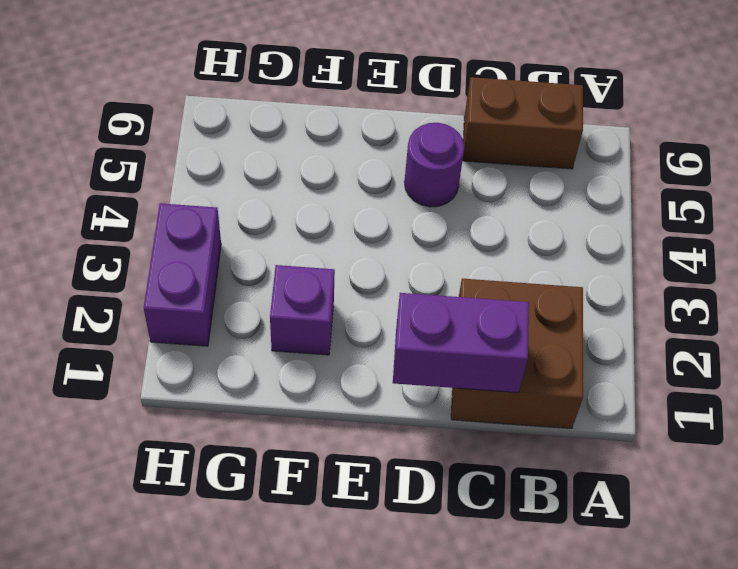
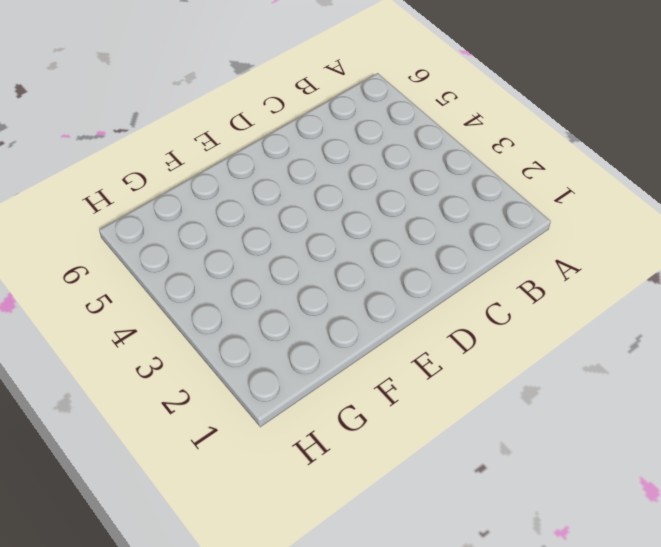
none -> brown 2x2 brick [451,279,583,429]
none -> brown 1x2 brick [463,77,583,169]

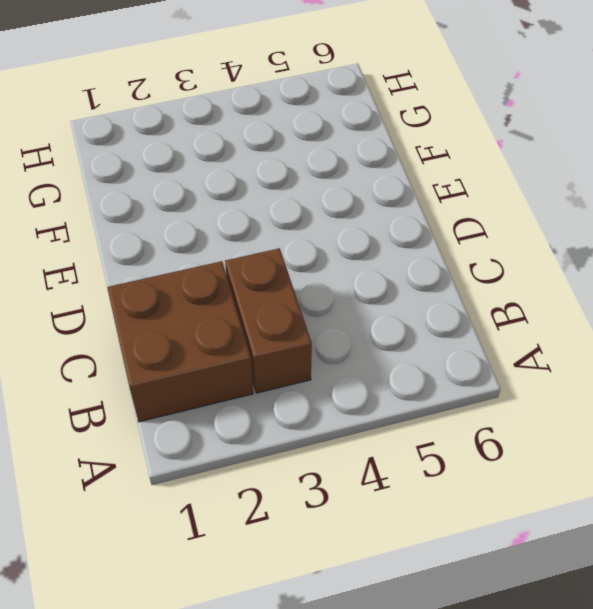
brown 1x2 brick [225,248,312,393] -> brown 1x2 brick moved to [463,77,583,169]
none -> purple 1x1 round brick [404,123,464,207]
none -> purple 1x1 brick [270,265,335,355]

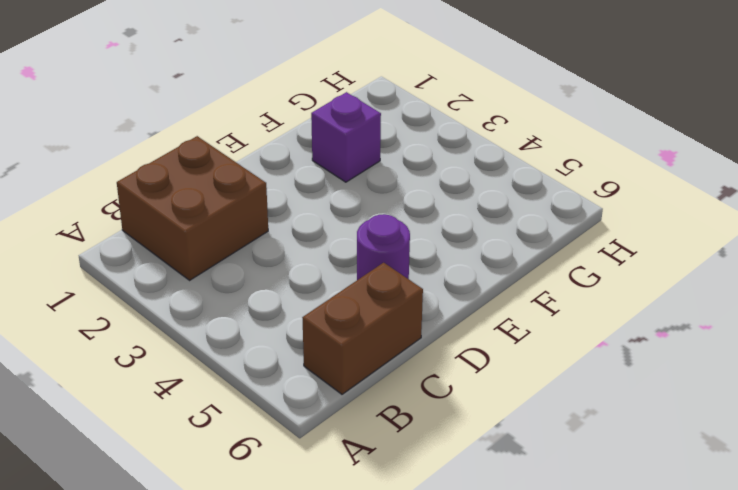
none -> purple 1x2 brick [144,203,221,346]
none -> purple 1x2 brick [393,293,529,393]

